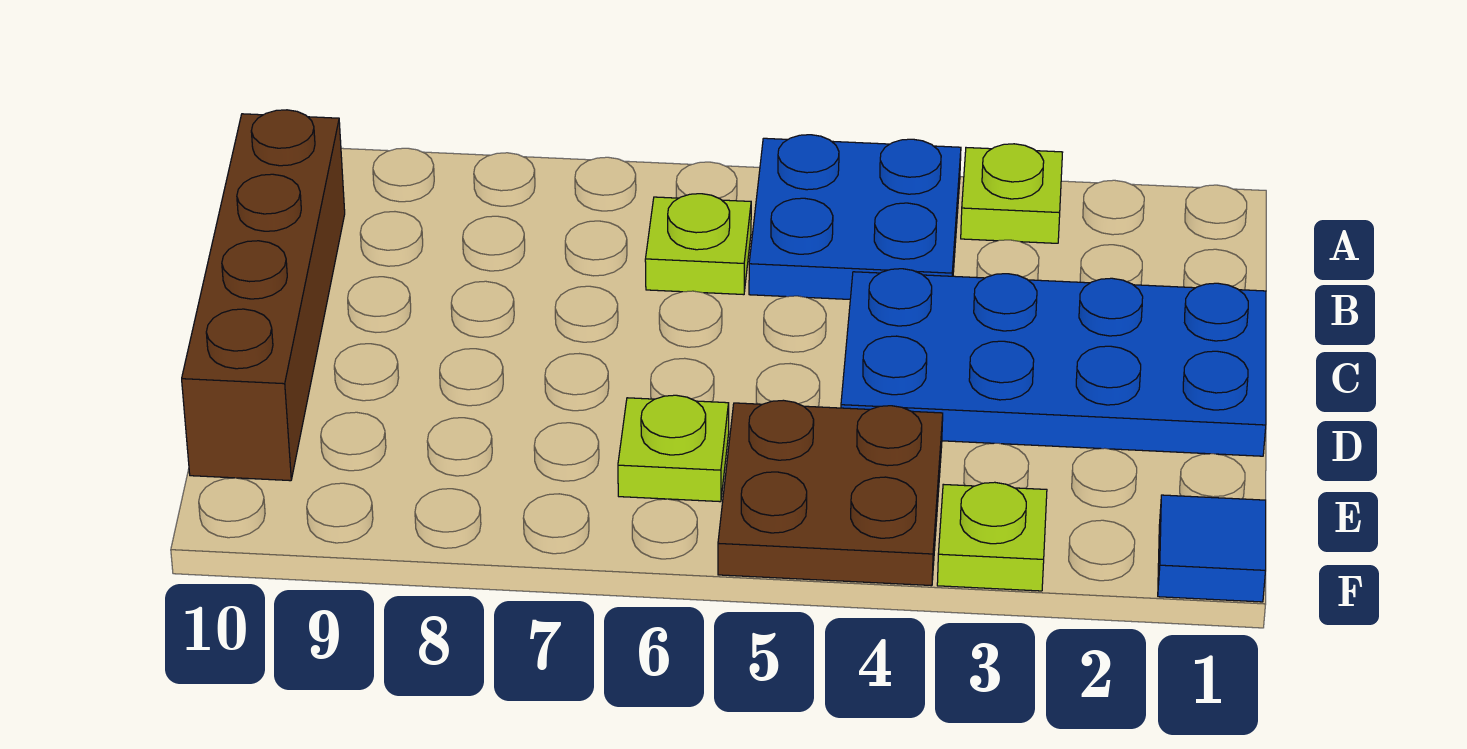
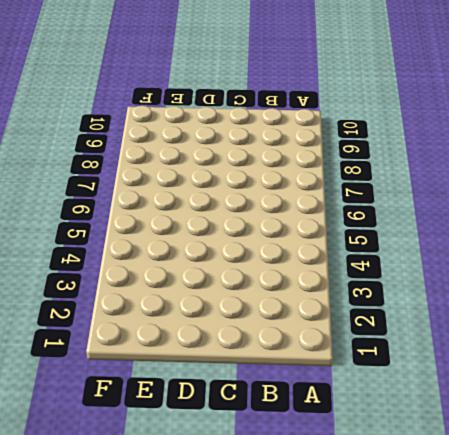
none -> lime 1x1 plate [961,144,1063,243]
none -> blue 2x2 plate [749,135,961,299]

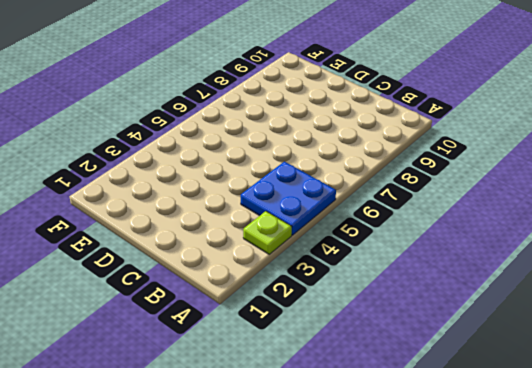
none -> lime 1x1 plate [645,194,751,295]
none -> brown 1x4 brick [182,110,345,481]

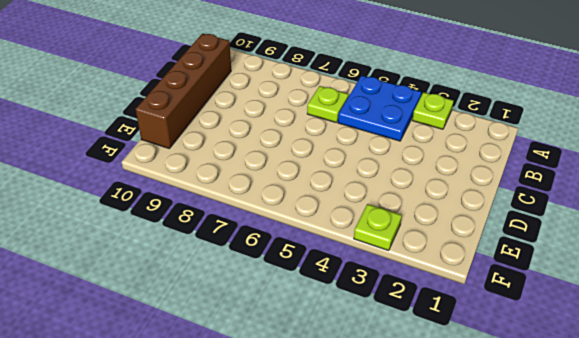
none -> blue 2x4 plate [841,269,1266,456]
none -> brown 2x2 plate [718,400,943,586]

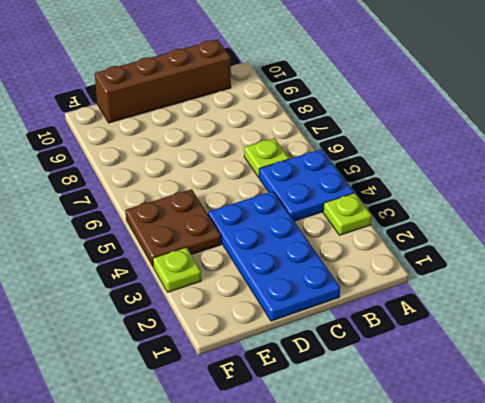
none -> lime 1x1 plate [618,395,729,502]
none -> blue 1x1 tile [1158,495,1266,602]

